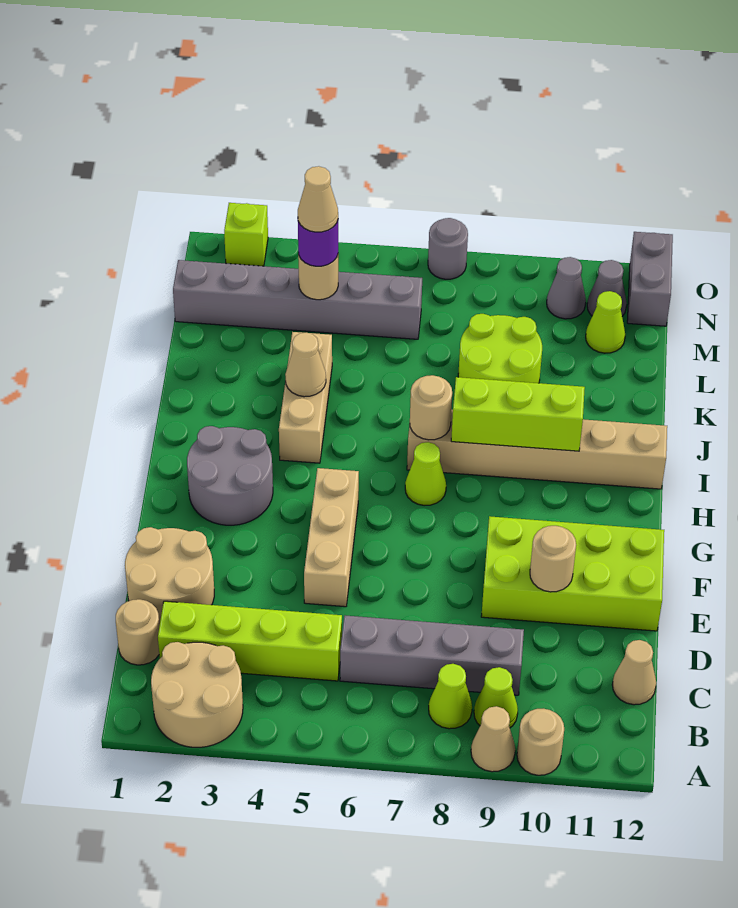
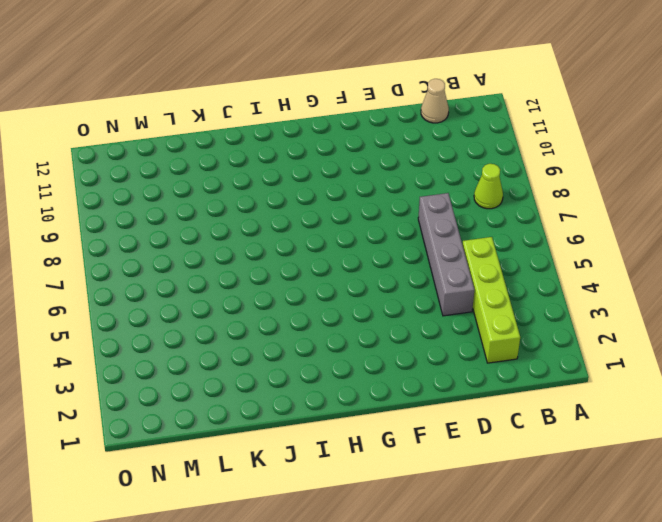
grey 1x4 brick [418,193,474,316] -> grey 1x4 brick moved to [340,615,524,695]
none -> tan 2x2 round brick [151,642,243,747]
none -> tan 1x1 cone [471,706,515,772]
none -> tan 1x1 round brick [517,709,564,775]
none -> lime 1x1 cone [474,667,518,728]

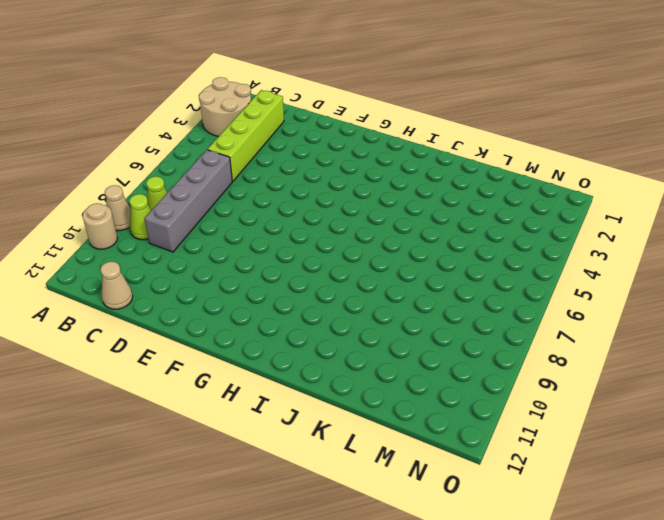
none -> tan 1x1 round brick [116,599,160,665]
none -> tan 2x2 round brick [125,527,214,625]
none -> tan 1x3 brick [304,468,359,607]
none -> lime 2x4 brick [481,516,664,631]

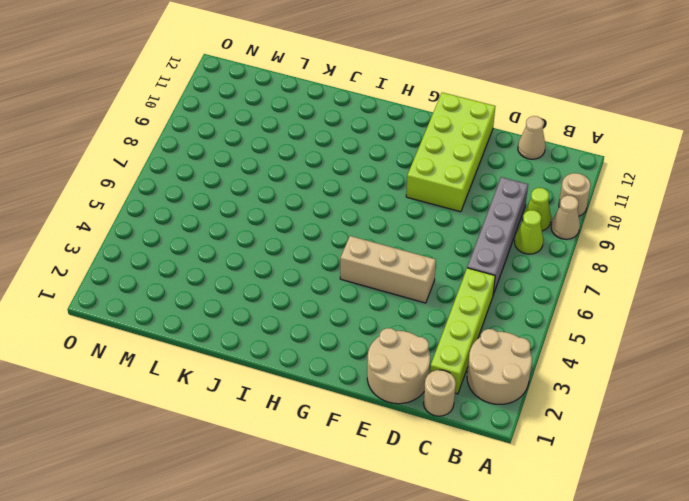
none -> grey 2x2 round brick [187,426,273,525]
none -> lime 1x1 cone [405,442,446,506]
none -> tan 1x3 brick [279,332,332,463]
none -> tan 1x6 brick [407,410,667,489]

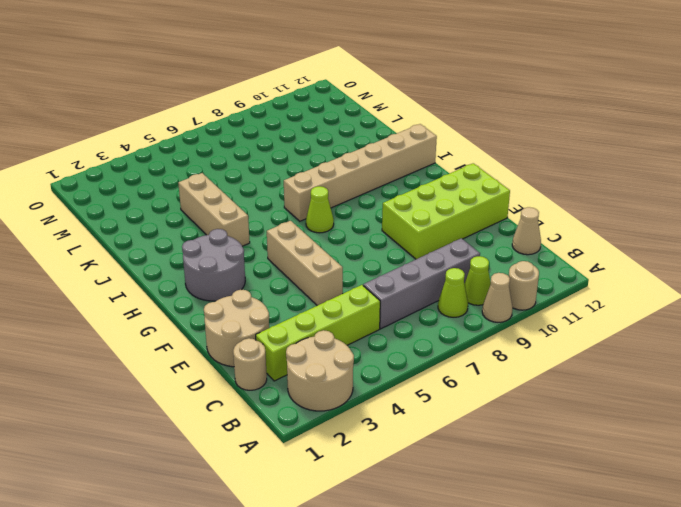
none -> lime 2x2 round brick [458,314,542,383]
none -> grey 1x6 brick [173,260,422,339]
none -> lime 1x1 cone [586,291,625,353]
none -> grey 1x1 cone [547,257,586,319]

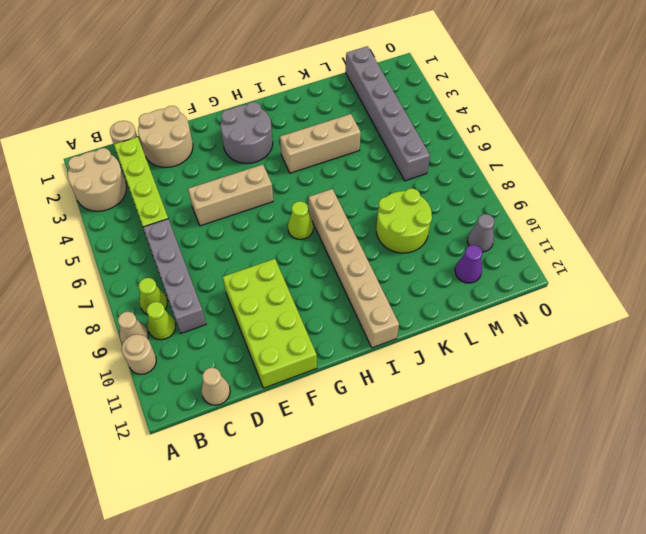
purple 1x1 cone [455,245,482,283] -> lime 1x1 cone [586,291,625,353]
none -> grey 1x1 cone [587,260,627,316]
none -> grey 1x2 brick [627,232,673,326]
none -> lime 1x1 brick [224,203,268,266]
none -> grey 1x1 round brick [428,218,468,279]

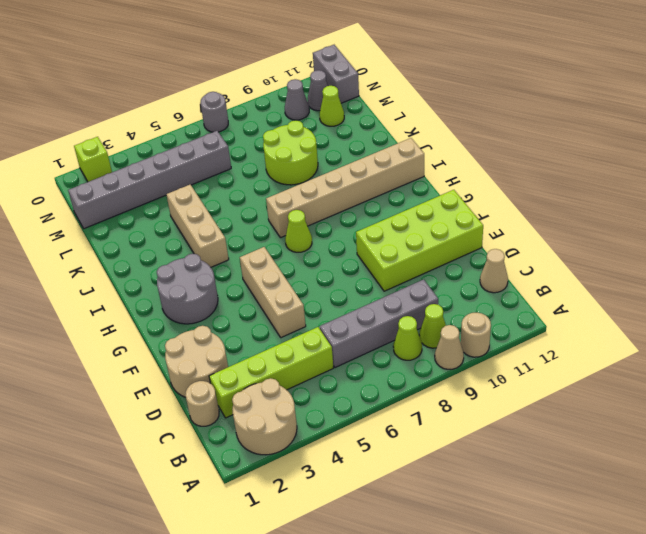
none -> tan 1x1 round brick [530,526,576,592]
none -> tan 1x1 round brick [410,375,452,440]
none -> lime 1x3 brick [451,377,585,451]
none -> tan 1x1 cone [285,333,326,397]

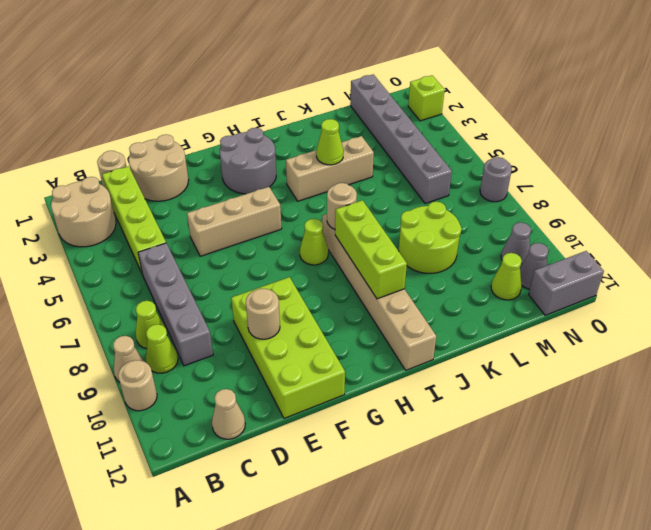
lime 1x1 cone [316,119,344,165] -> tan 1x1 cone [285,333,326,397]
none -> tan 1x1 round brick [298,253,338,300]
none -> purple 1x1 round brick [298,221,338,266]
none -> tan 1x1 cone [298,166,338,232]

